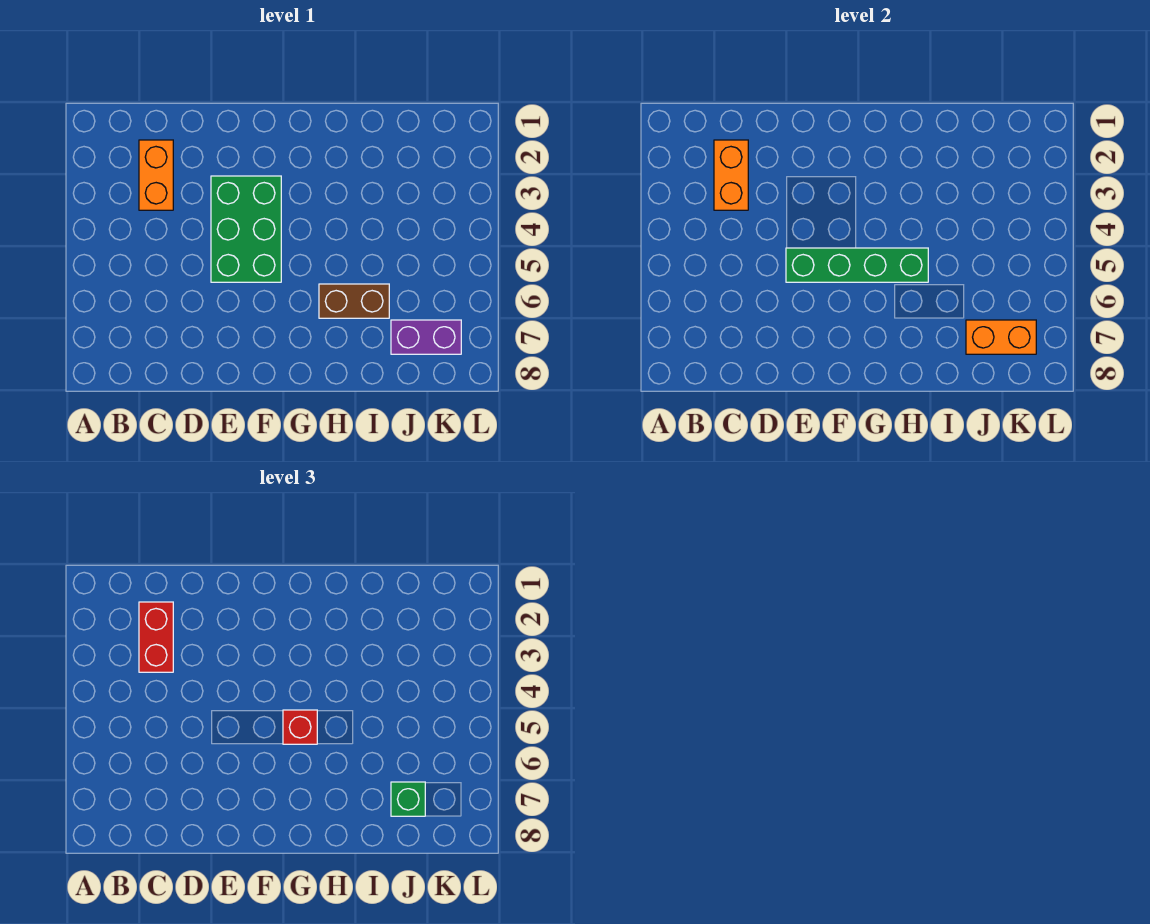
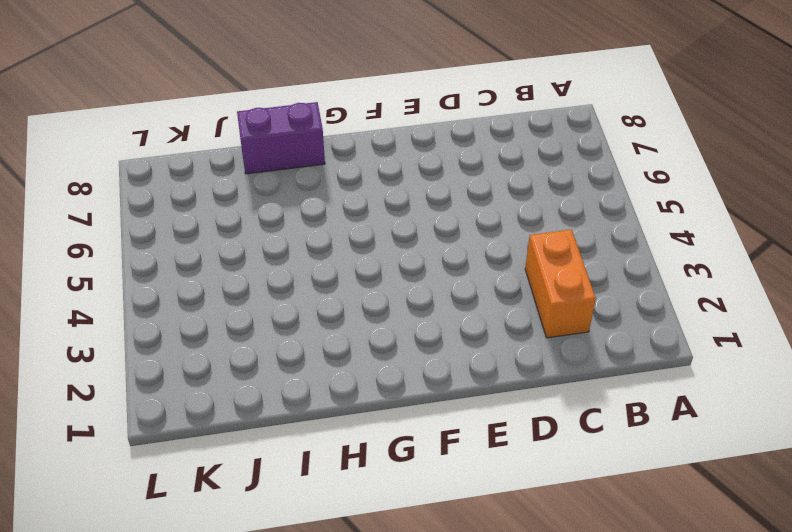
purple 1x2 brick [237,102,325,174] -> purple 1x2 brick moved to [391,320,461,354]
none -> green 2x3 brick [211,176,281,282]
none -> brown 1x2 brick [319,284,389,318]

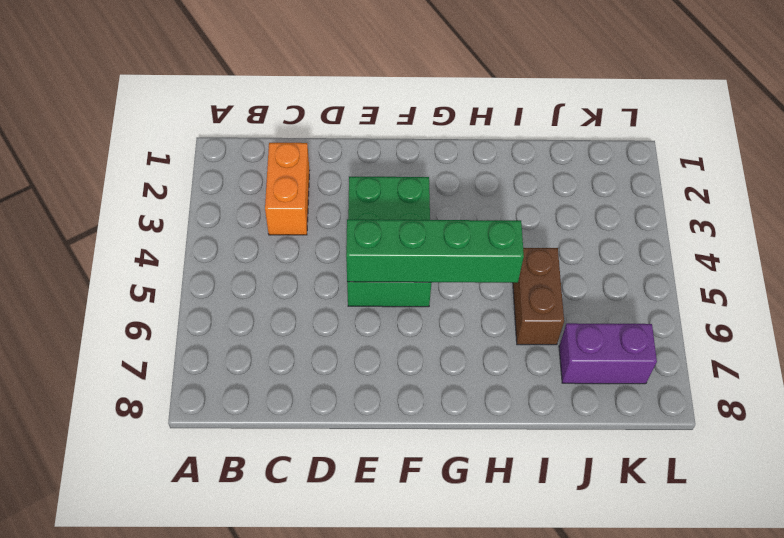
brown 1x2 brick [513,248,564,345] -> brown 1x2 brick turned to [319,284,389,318]
none -> orange 1x2 brick [714,140,748,210]
none -> orange 1x2 brick [966,320,1036,354]

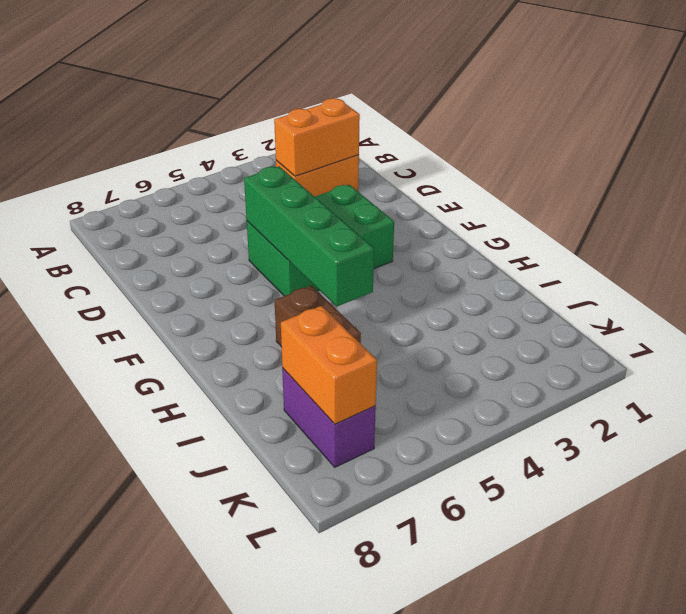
none -> red 1x2 brick [139,602,173,672]
none -> red 1x1 brick [283,710,317,744]

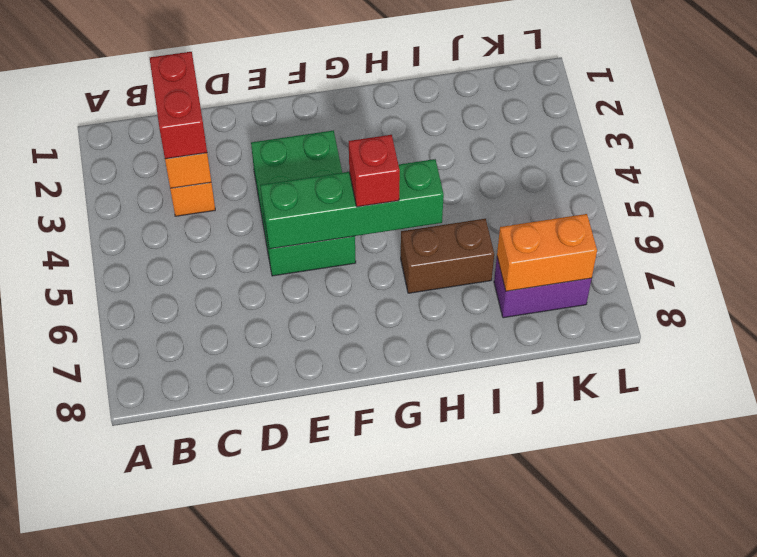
none -> green 1x1 brick [391,782,425,816]

